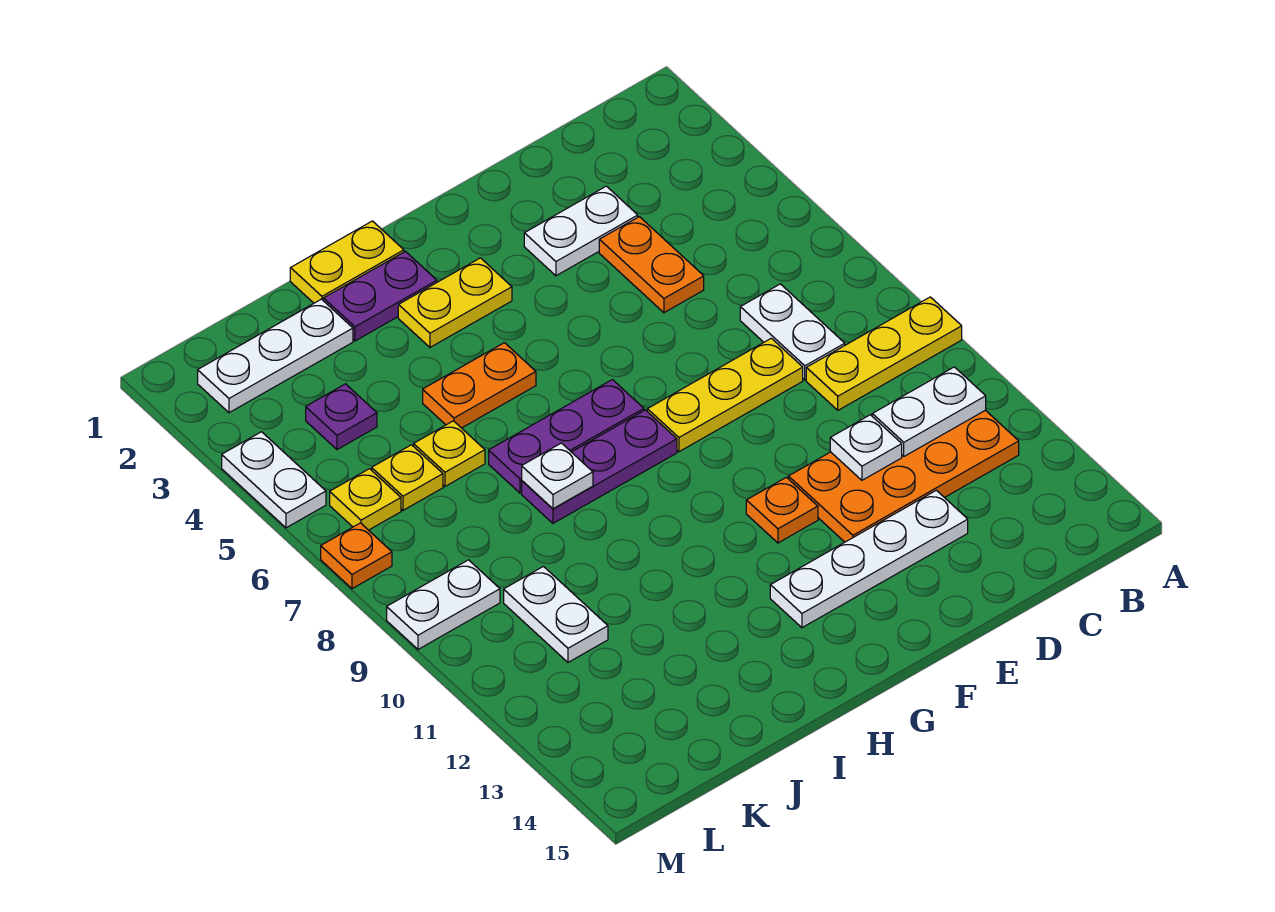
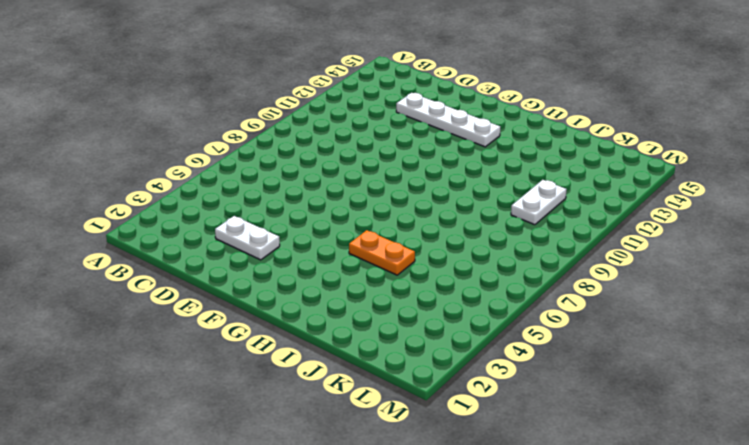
none -> yellow 1x3 plate [806,297,962,410]
none -> orange 2x4 plate [788,410,1019,542]
none -> white 1x2 plate [740,284,845,380]

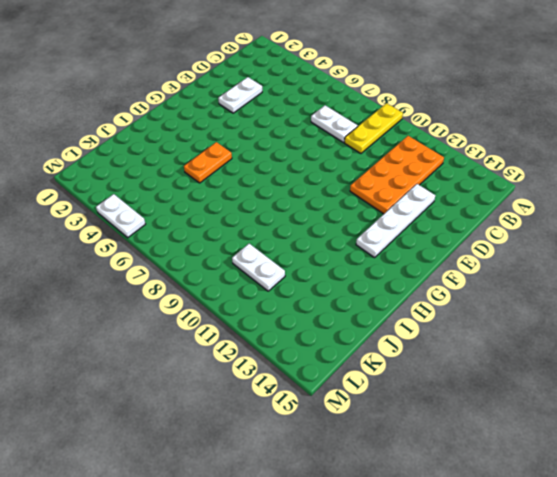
none -> orange 1x2 plate [599,217,704,313]
none -> yellow 1x3 plate [647,338,803,452]
none -> orange 1x1 plate [746,477,818,543]

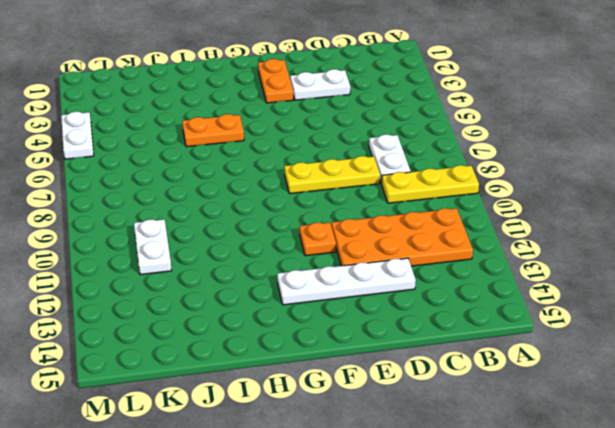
orange 1x2 plate [258,59,293,103] -> orange 1x2 plate moved to [599,217,704,313]
none -> yellow 1x2 plate [398,258,512,347]
none -> purple 1x3 plate [489,380,644,493]
none -> purple 1x3 plate [522,410,677,523]

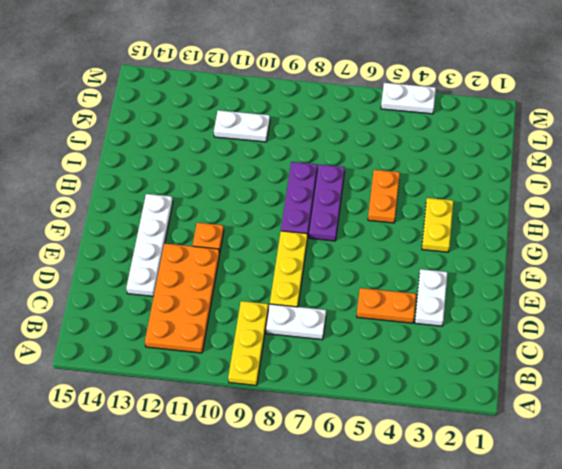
none -> yellow 1x2 plate [290,221,404,303]
none -> purple 1x2 plate [323,251,437,341]
none -> white 1x3 plate [198,299,353,413]

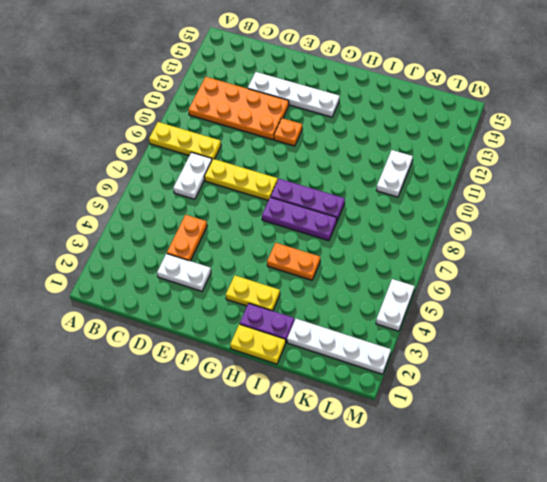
white 1x4 plate [287,319,391,374] -> white 1x3 plate [198,299,353,413]
none -> yellow 1x1 plate [414,421,485,486]
none -> purple 1x1 plate [306,384,377,450]
none -> yellow 1x1 plate [372,445,443,510]

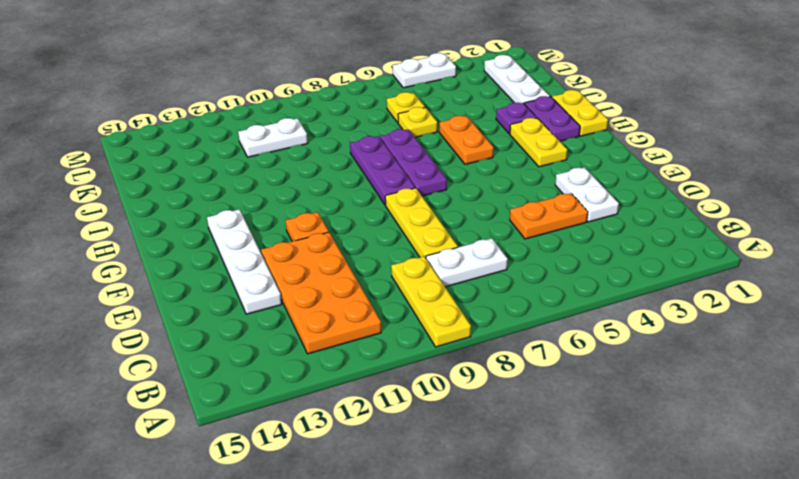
purple 1x1 plate [496,103,537,134] -> purple 1x1 plate moved to [306,384,377,450]
none -> yellow 1x1 plate [330,469,401,530]
none -> white 1x2 plate [387,560,500,649]
none -> orange 1x1 plate [321,523,392,589]

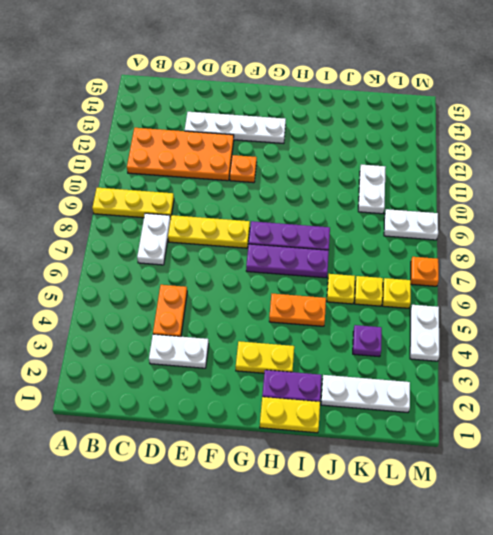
none -> white 1x2 plate [872,367,986,456]
none -> white 1x1 plate [830,415,902,480]
none -> white 1x1 plate [522,443,593,509]

